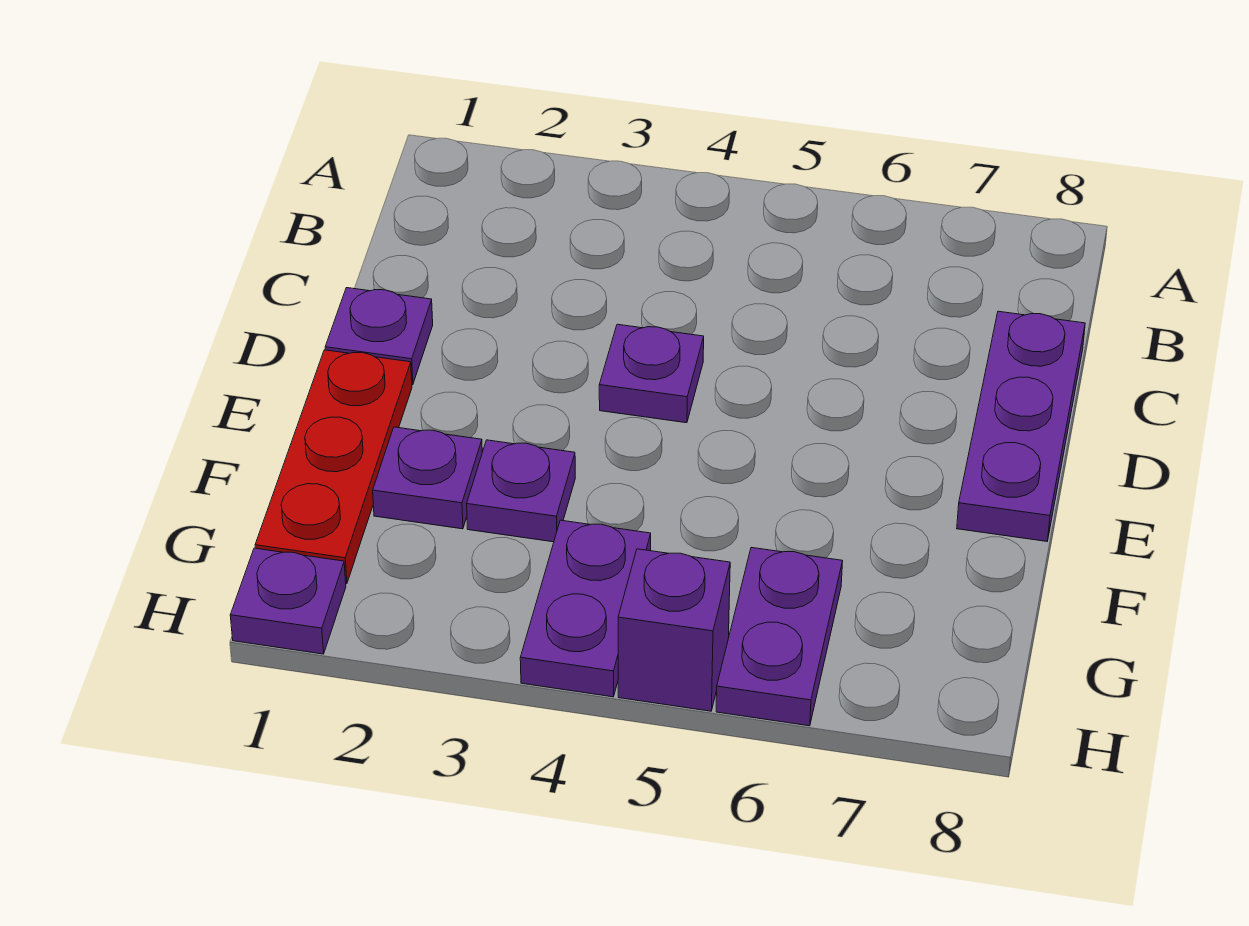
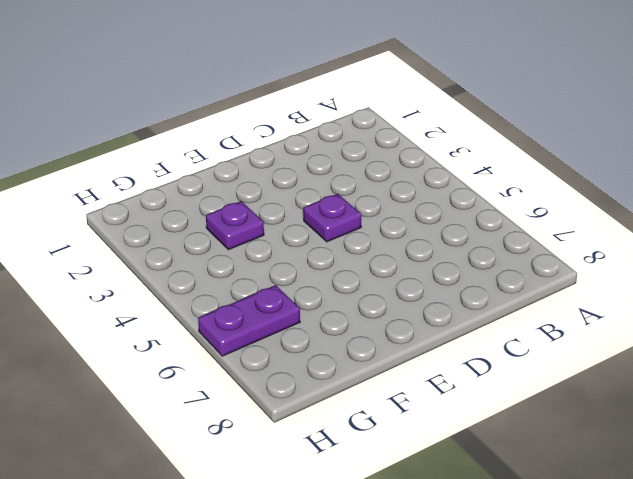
none -> purple 1x3 plate [957,311,1085,541]
none -> purple 1x1 plate [325,288,433,385]

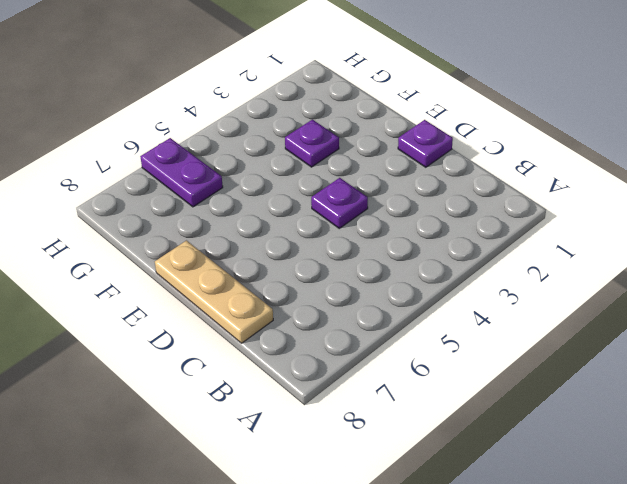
tan 1x3 plate [155,241,273,343] -> purple 1x3 plate [957,311,1085,541]
none -> red 1x3 plate [255,350,412,584]
none -> purple 1x1 plate [373,427,482,529]

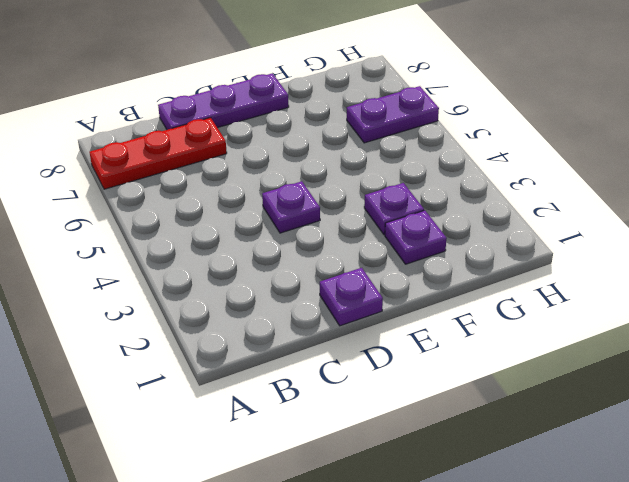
red 1x3 plate [90,118,227,189] -> red 1x3 plate moved to [255,350,412,584]
none -> purple 1x2 plate [520,520,651,697]
none -> purple 1x1 plate [230,548,346,654]

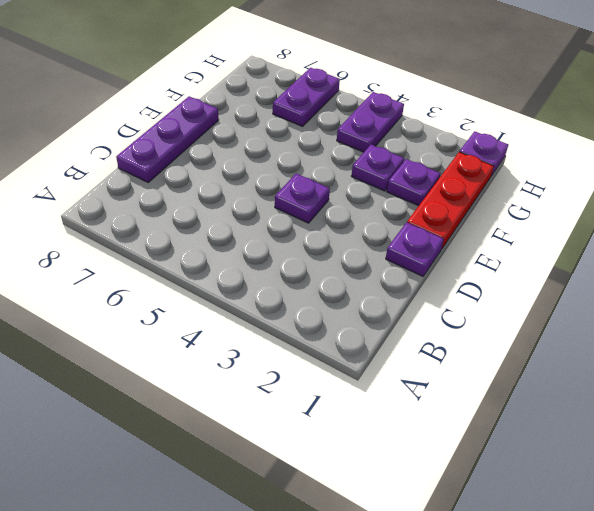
none -> purple 1x1 brick [618,549,730,711]

